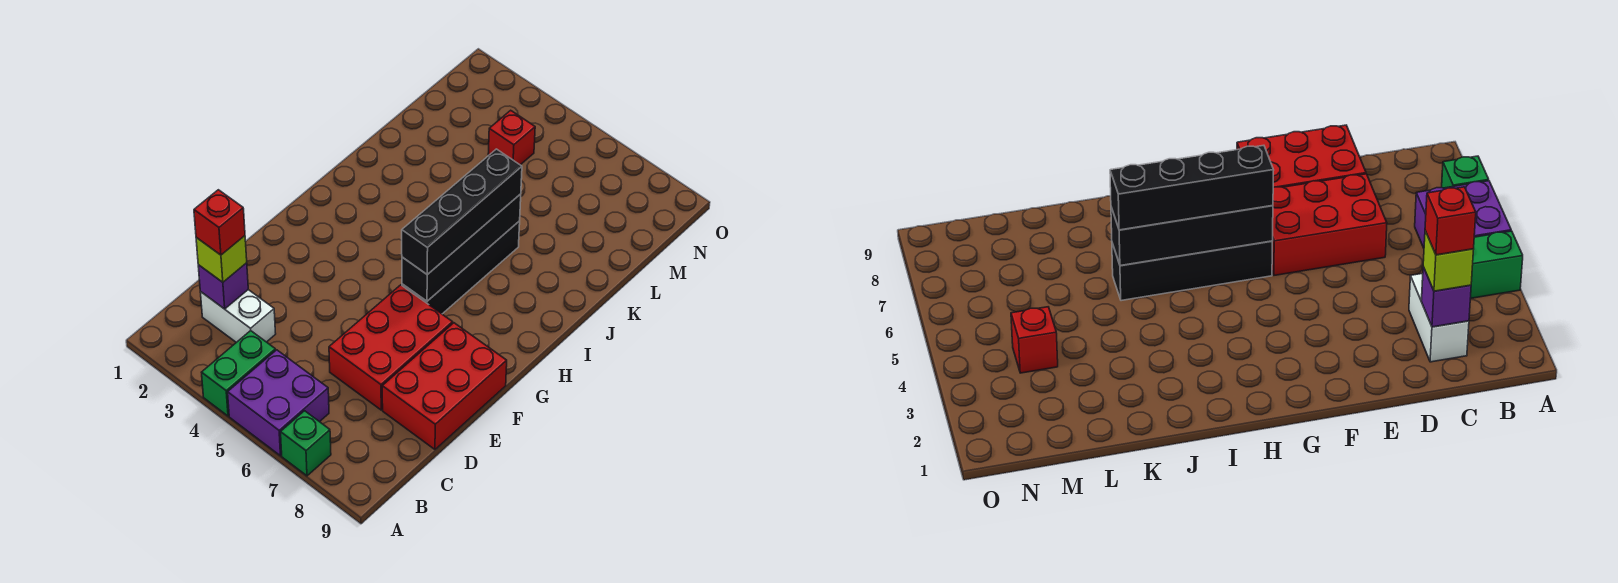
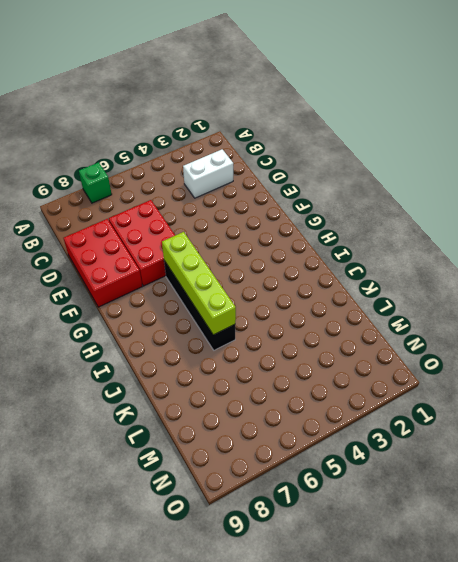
lime 1x4 brick [162,232,236,335] -> black 1x4 brick [402,194,521,301]
none -> green 1x2 brick [201,331,276,416]
none -> purple 2x2 brick [228,350,329,456]
none -> red 1x1 brick [488,110,535,165]

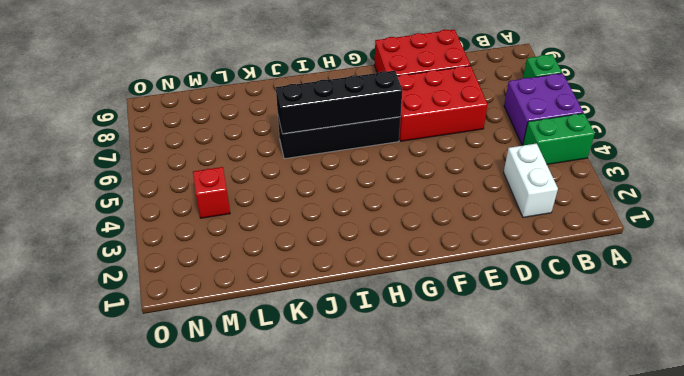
none -> purple 1x1 brick [198,263,248,309]
none -> lime 1x1 brick [196,236,247,282]
none -> black 1x4 brick [402,149,522,275]

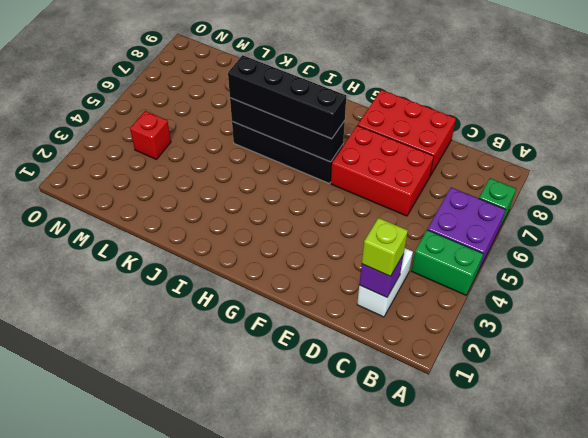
none -> red 1x1 brick [194,190,245,255]

